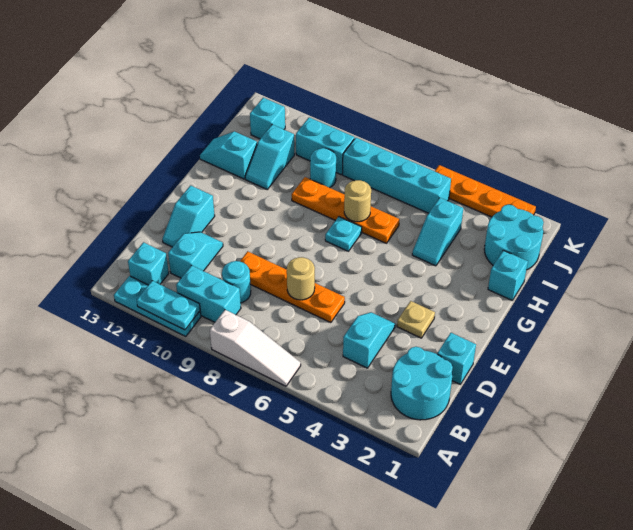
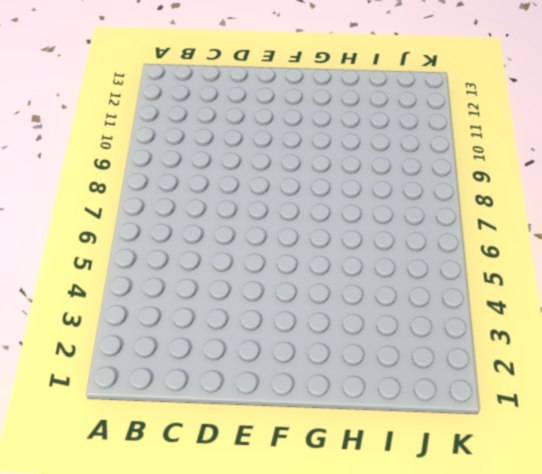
none -> white 1x3 slope [210,310,301,386]
none -> cyan 1x3 plate [114,276,201,336]
none -> cyan 2x2 round brick [391,347,453,420]

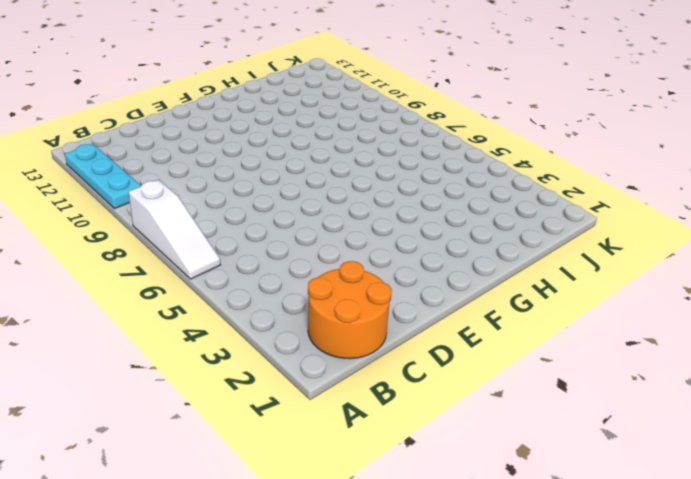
orange 2x2 round brick [308,261,392,359] -> cyan 2x2 round brick [391,347,453,420]
none -> cyan 1x2 brick [176,265,241,322]
none -> cyan 1x1 brick [128,242,169,285]
none -> cyan 1x2 slope [343,312,395,368]

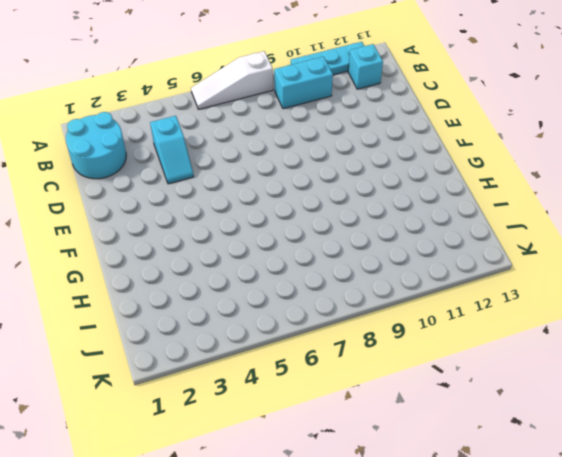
none -> cyan 1x1 round brick [222,261,251,303]
none -> cyan 1x2 slope [168,232,223,278]
none -> cyan 1x1 brick [437,333,476,384]

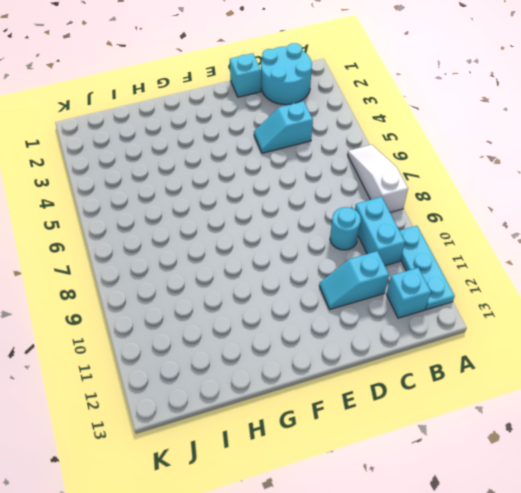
none -> orange 1x4 plate [240,251,345,323]
none -> cyan 1x2 slope [162,185,215,247]
none -> tan 1x1 plate [397,301,435,338]

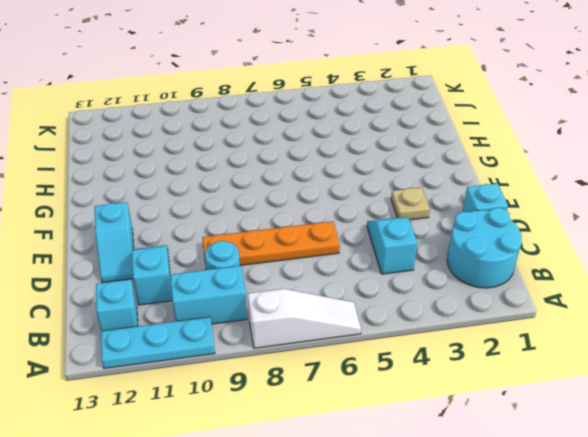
none -> cyan 1x1 plate [325,217,362,251]
none -> cyan 1x1 brick [488,250,528,300]
none -> cyan 1x2 slope [412,198,463,266]

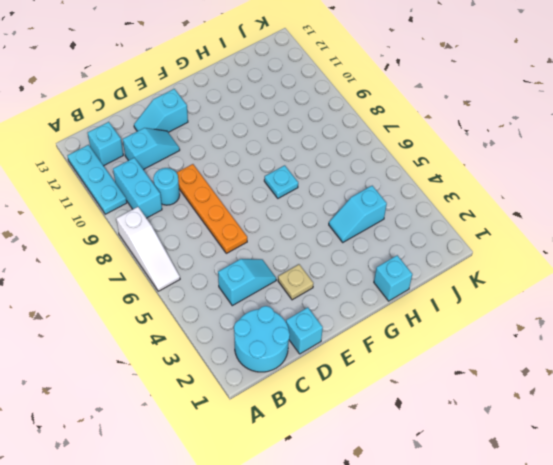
none -> orange 1x4 plate [292,177,399,243]
none -> cyan 1x2 slope [245,125,294,189]
none -> cyan 1x2 slope [200,131,257,179]

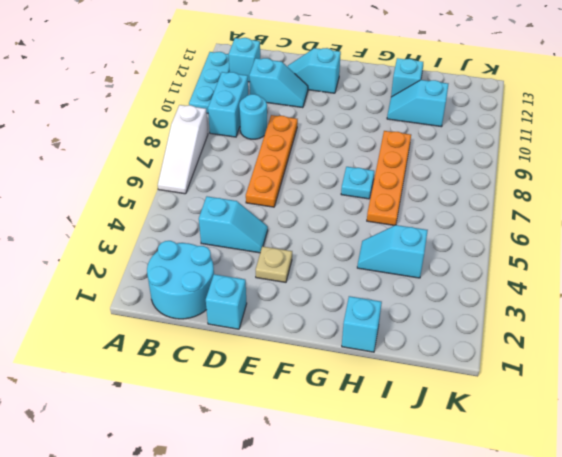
none -> cyan 2x2 round brick [484,205,544,270]
none -> cyan 1x1 round brick [310,148,336,188]
none -> cyan 1x4 brick [342,138,451,213]

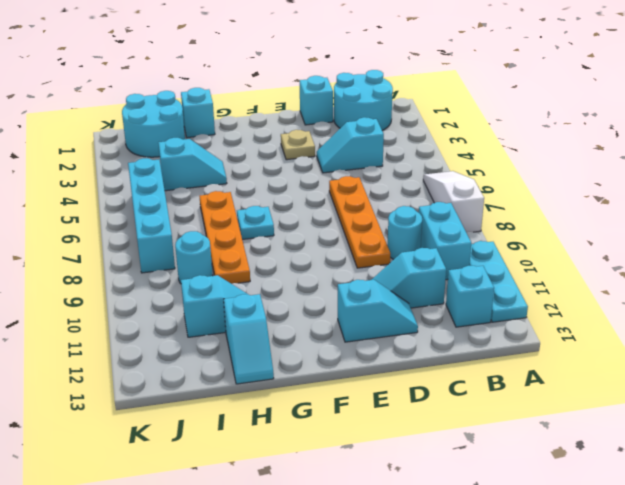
none -> cyan 1x2 brick [296,117,355,174]
none -> cyan 1x1 brick [250,98,285,139]
none -> orange 1x4 plate [435,165,536,217]

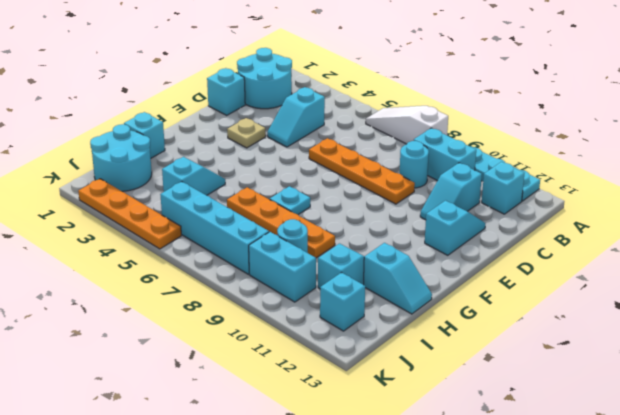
none -> cyan 1x2 plate [137,281,200,330]
none -> tan 1x1 round brick [287,257,315,300]
none -> tan 1x1 round brick [344,180,371,222]

